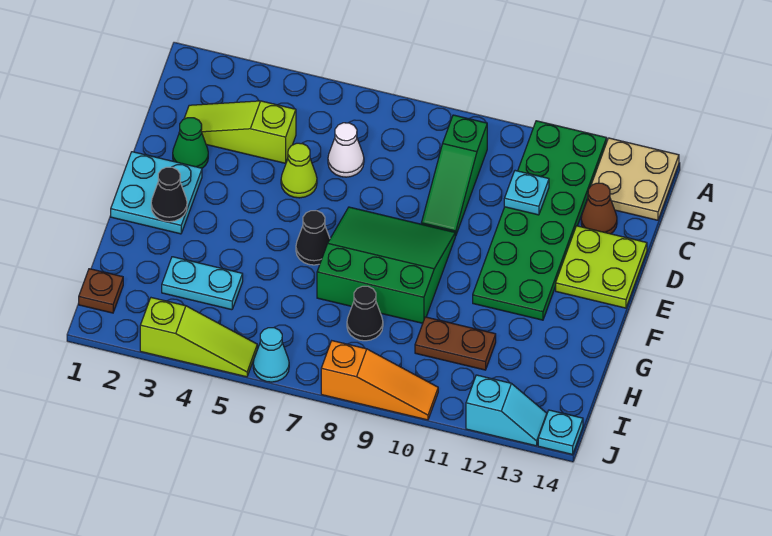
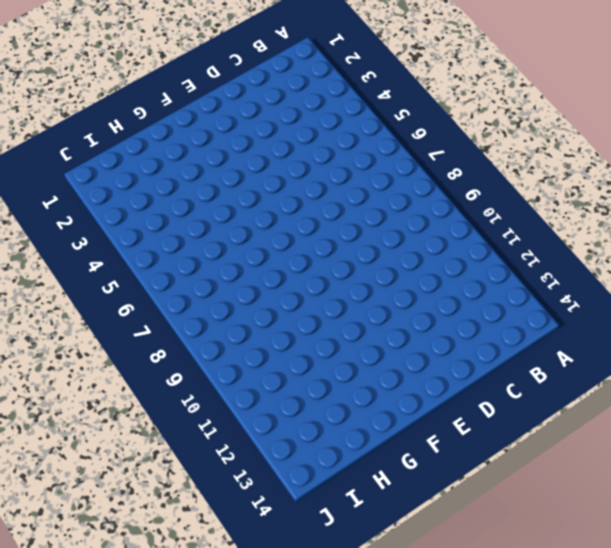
none -> green 2x6 plate [473,121,607,320]
none -> tan 2x2 plate [591,138,679,220]
none -> green 1x3 slope [421,115,487,236]

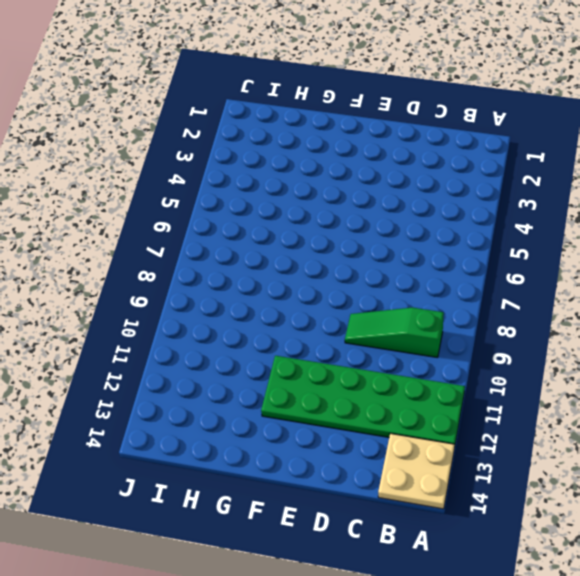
none -> lime 1x3 slope [184,101,296,163]
none -> white 1x1 cone [328,123,364,177]
none -> brown 1x1 cone [581,183,617,234]

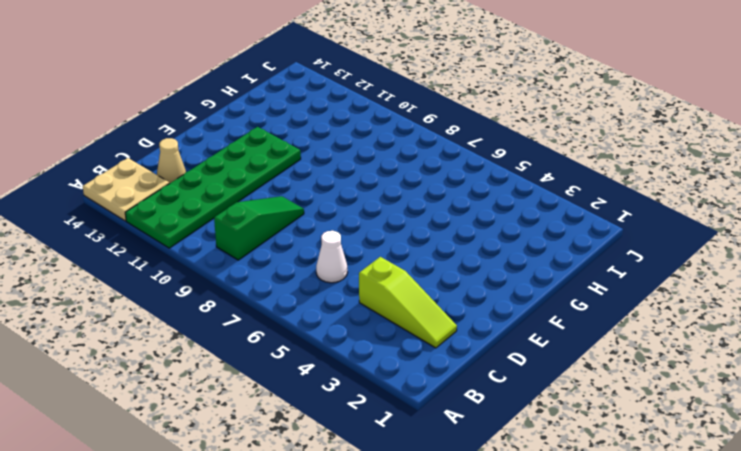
tan 1x1 cone [157,138,186,183] -> brown 1x1 cone [581,183,617,234]
none -> green 1x1 cone [173,118,208,168]
none -> lime 1x1 cone [281,143,317,198]
none -> lime 2x2 plate [556,226,647,308]

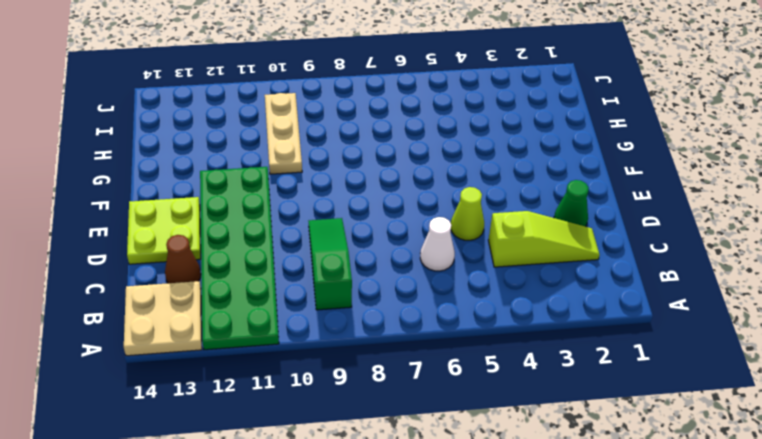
tan 1x3 plate [265,93,302,174] -> brown 1x2 plate [415,317,496,370]
none -> cyan 2x2 plate [111,152,202,234]
none -> green 3x3 slope [317,207,455,323]
none -> black 1x1 cone [296,211,330,265]

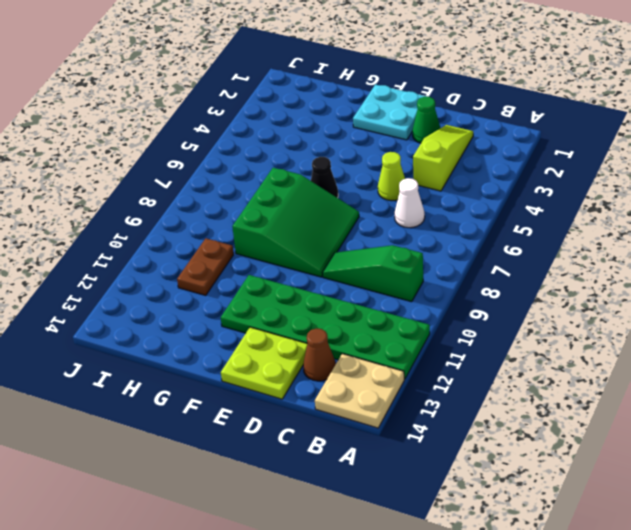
none -> cyan 1x2 plate [162,257,243,310]
none -> black 1x1 cone [347,286,383,341]
none -> brown 1x1 plate [79,269,123,313]

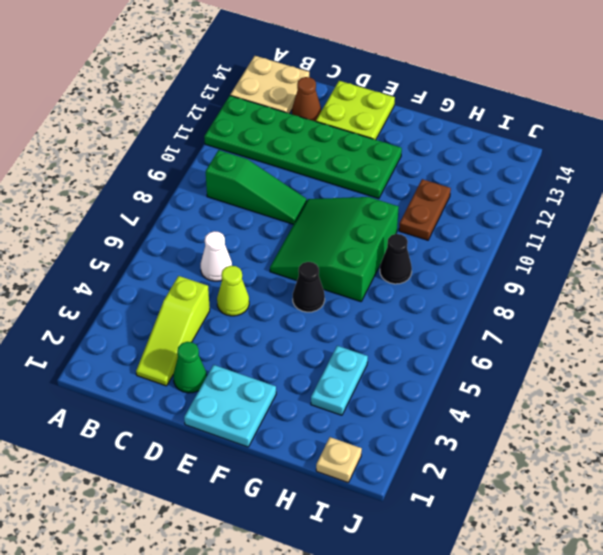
tan 1x1 plate [316,437,362,482] -> brown 1x1 plate [79,269,123,313]
none -> lime 1x3 slope [140,298,257,377]
none -> cyan 1x1 cone [253,328,289,382]
none -> orange 1x3 slope [321,341,438,420]

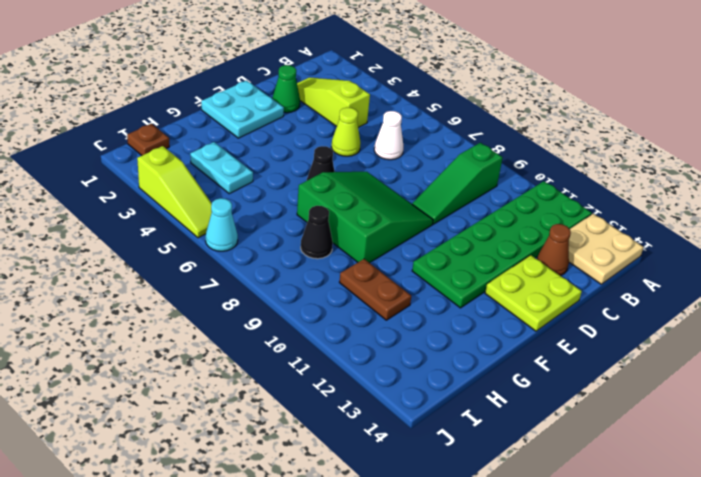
none -> orange 1x3 slope [321,341,438,420]
none -> cyan 1x2 slope [466,375,547,446]
none -> cyan 1x1 plate [538,410,583,454]

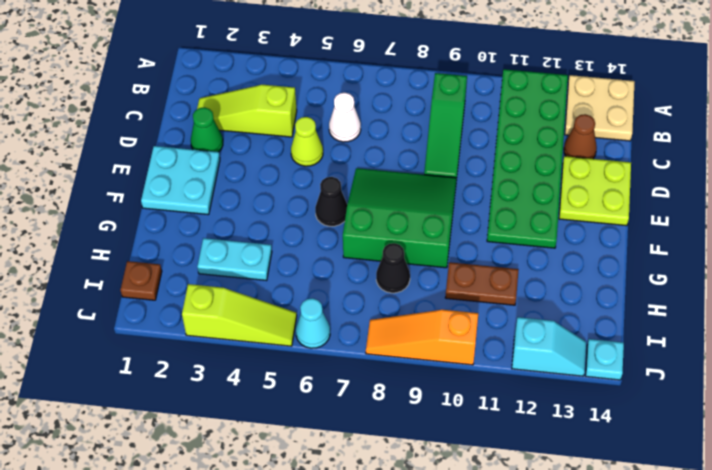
orange 1x3 slope [366,310,478,365] -> orange 1x3 slope turned to [321,341,438,420]
none -> cyan 1x1 plate [504,171,549,215]
none -> black 1x1 cone [151,167,187,222]

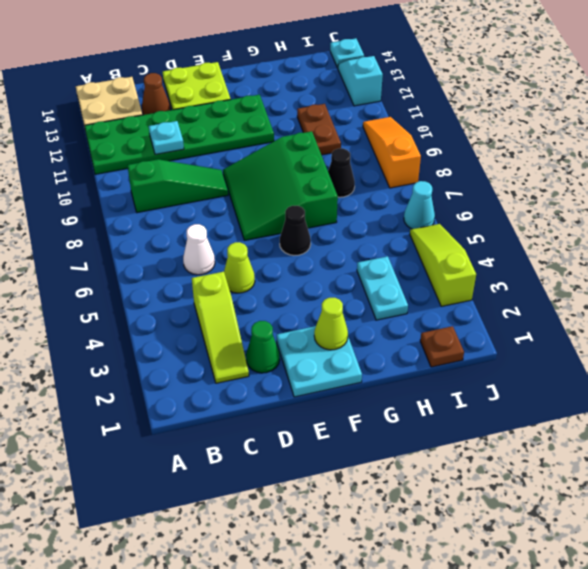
lime 1x1 cone [314,298,348,350] -> black 1x1 cone [151,167,187,222]

